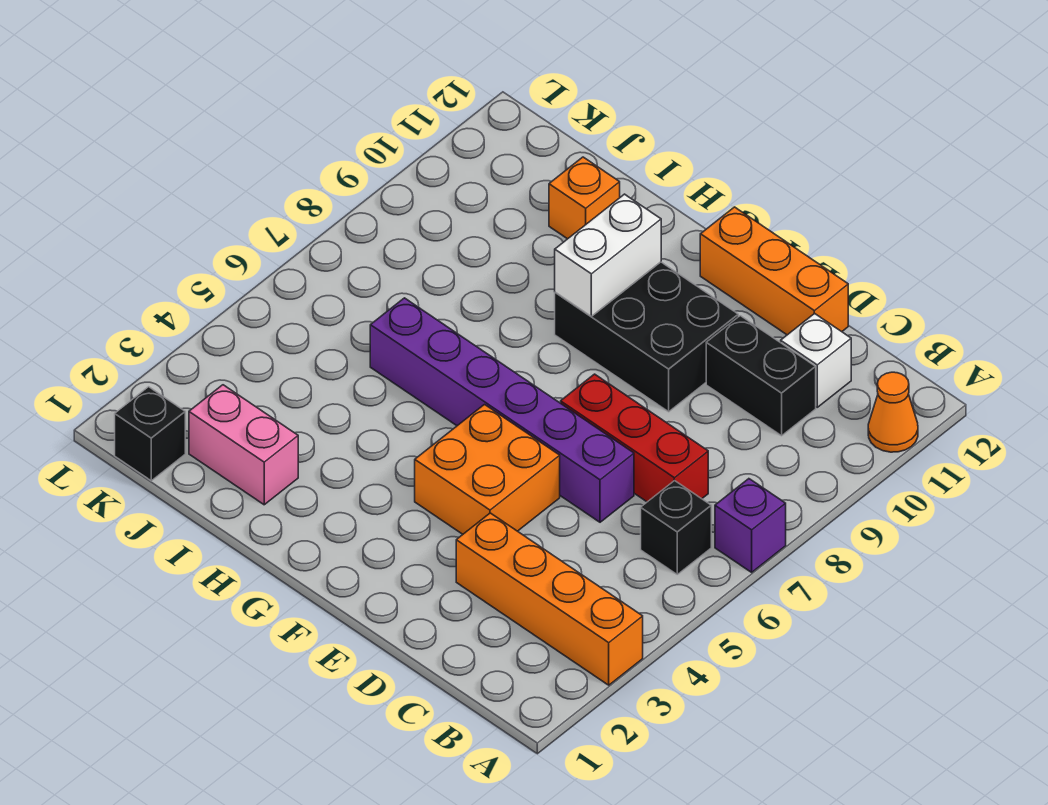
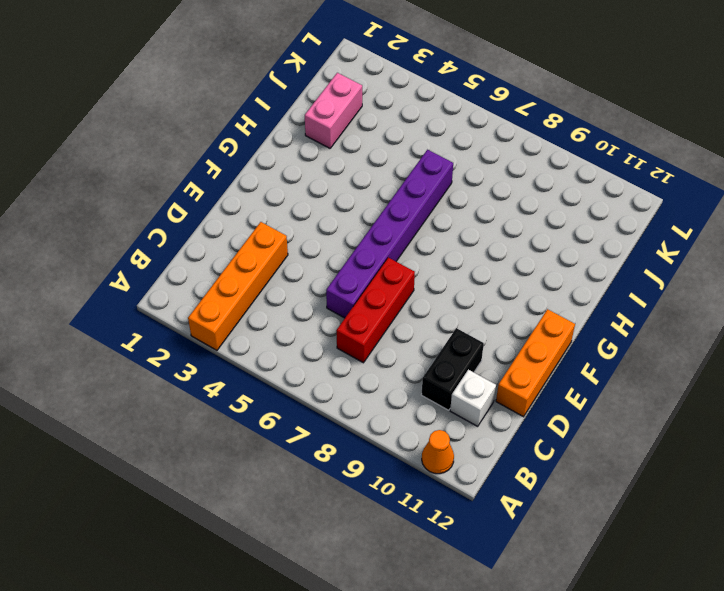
none -> purple 1x1 brick [715,479,786,572]
none -> black 1x1 brick [641,481,711,574]
none -> orange 2x2 brick [415,405,560,534]

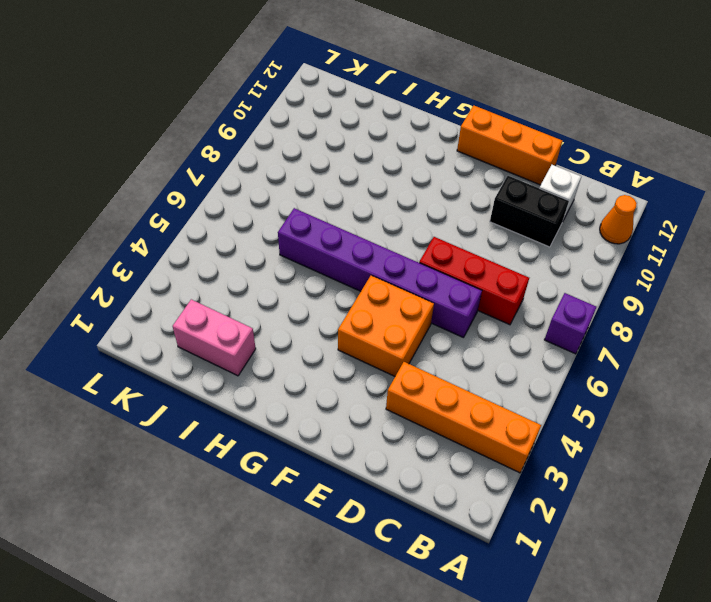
none -> black 1x1 brick [641,481,711,574]
none -> black 2x3 brick [555,262,738,412]
none -> orange 1x1 brick [549,157,620,239]

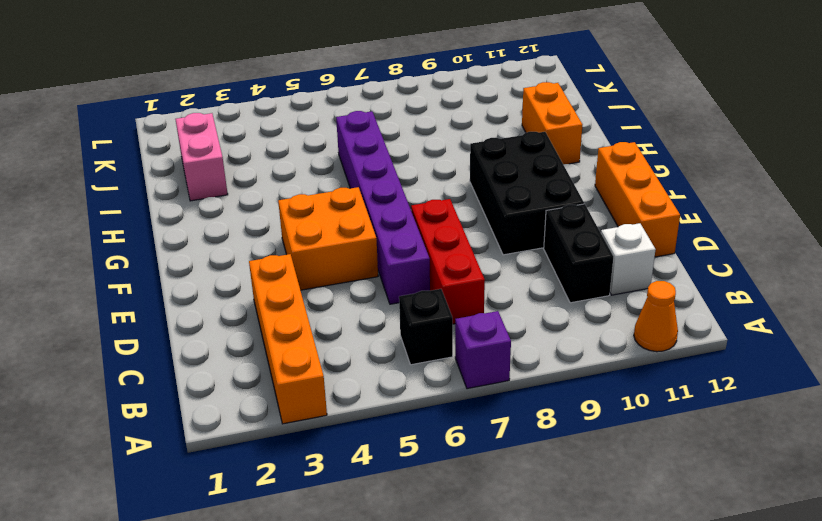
orange 1x2 brick [522,82,582,165] -> orange 1x1 brick [549,157,620,239]
none -> black 1x1 brick [115,387,185,481]
none -> white 1x2 brick [555,194,661,316]

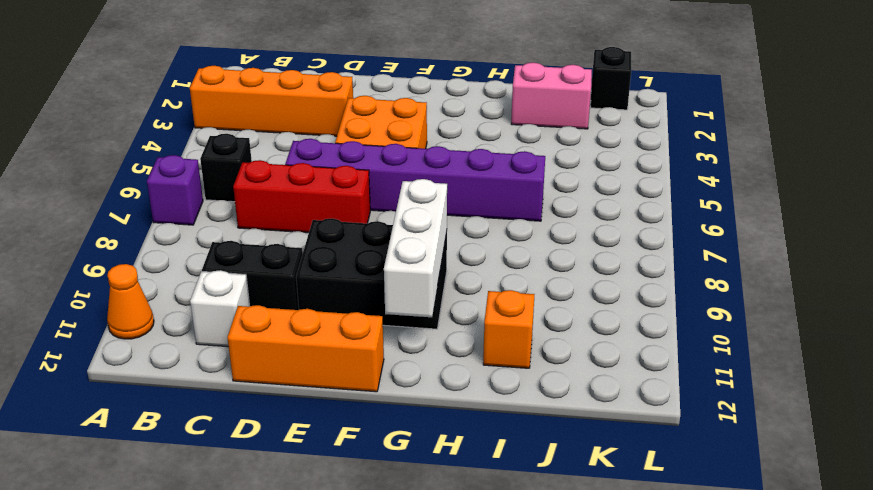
white 1x3 brick [384,179,447,317] -> white 1x2 brick [555,194,661,316]

